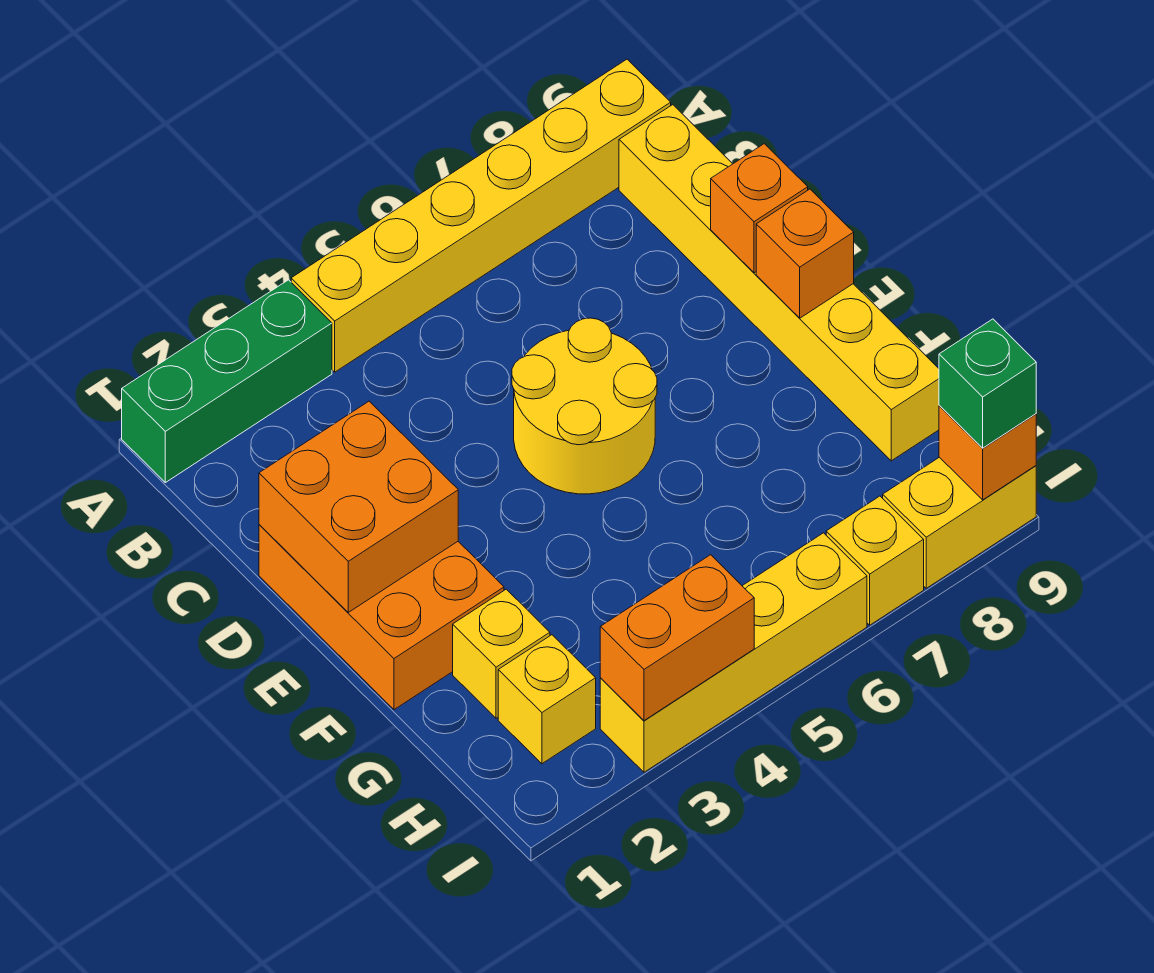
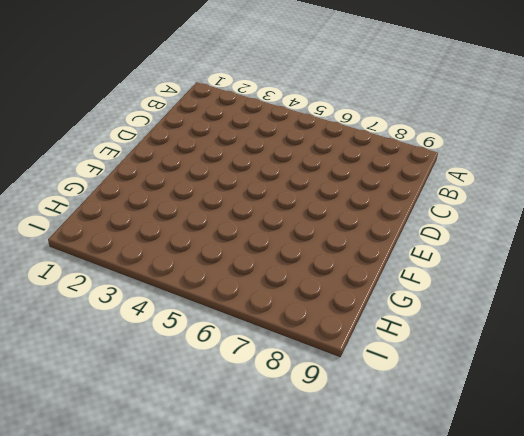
none -> green 1x3 brick [122,280,332,483]
none -> yellow 1x6 brick [291,59,671,372]
none -> yellow 1x6 brick [619,105,939,461]

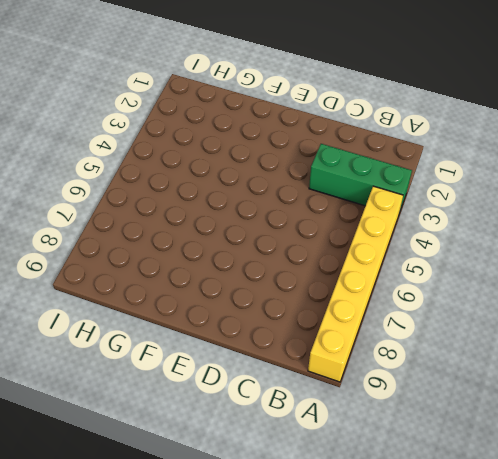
green 1x3 brick [309,144,412,213] -> green 1x3 brick turned to [122,280,332,483]
none -> yellow 1x6 brick [619,105,939,461]
none -> orange 2x3 brick [259,525,504,710]
none -> yellow 2x2 round brick [512,318,657,494]

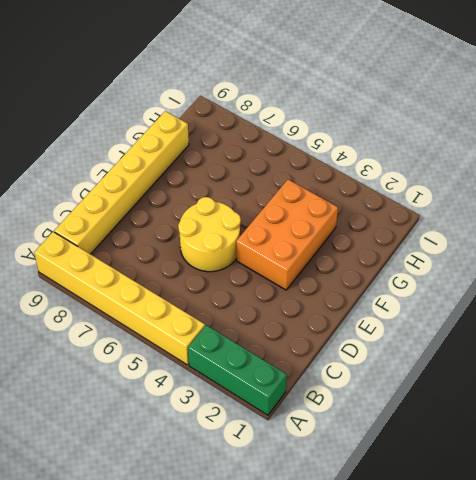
orange 2x3 brick [236,180,338,290] -> orange 2x3 brick moved to [259,525,504,710]
none -> yellow 1x1 brick [453,589,550,718]
none -> yellow 1x1 brick [498,635,596,764]
none -> yellow 1x4 brick [600,533,867,772]

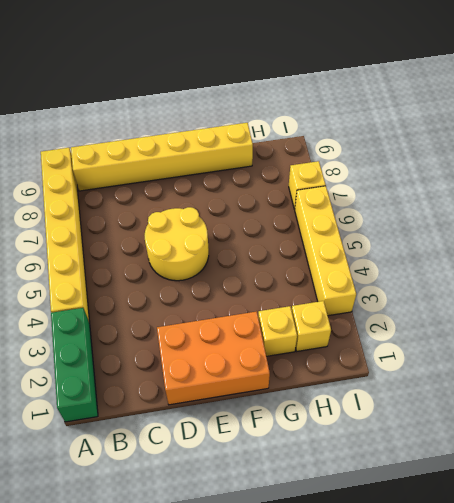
none -> yellow 1x2 brick [883,457,1036,588]
none -> orange 2x2 brick [259,401,458,612]
none -> orange 1x1 brick [711,144,808,273]

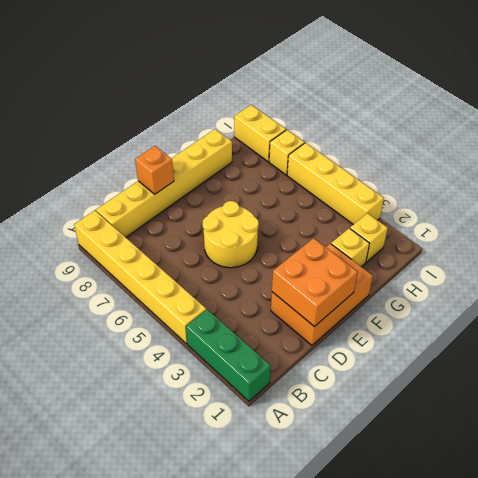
none -> orange 1x1 brick [756,189,854,318]
none -> orange 1x2 brick [600,555,754,721]
none -> orange 1x1 brick [939,405,1036,500]

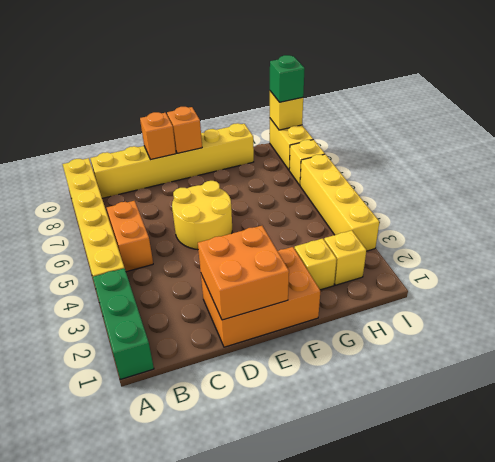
orange 1x2 brick [107,201,153,272] -> orange 1x2 brick moved to [600,555,754,721]
yellow 1x1 brick [270,91,303,130] -> orange 1x1 brick [939,405,1036,500]

